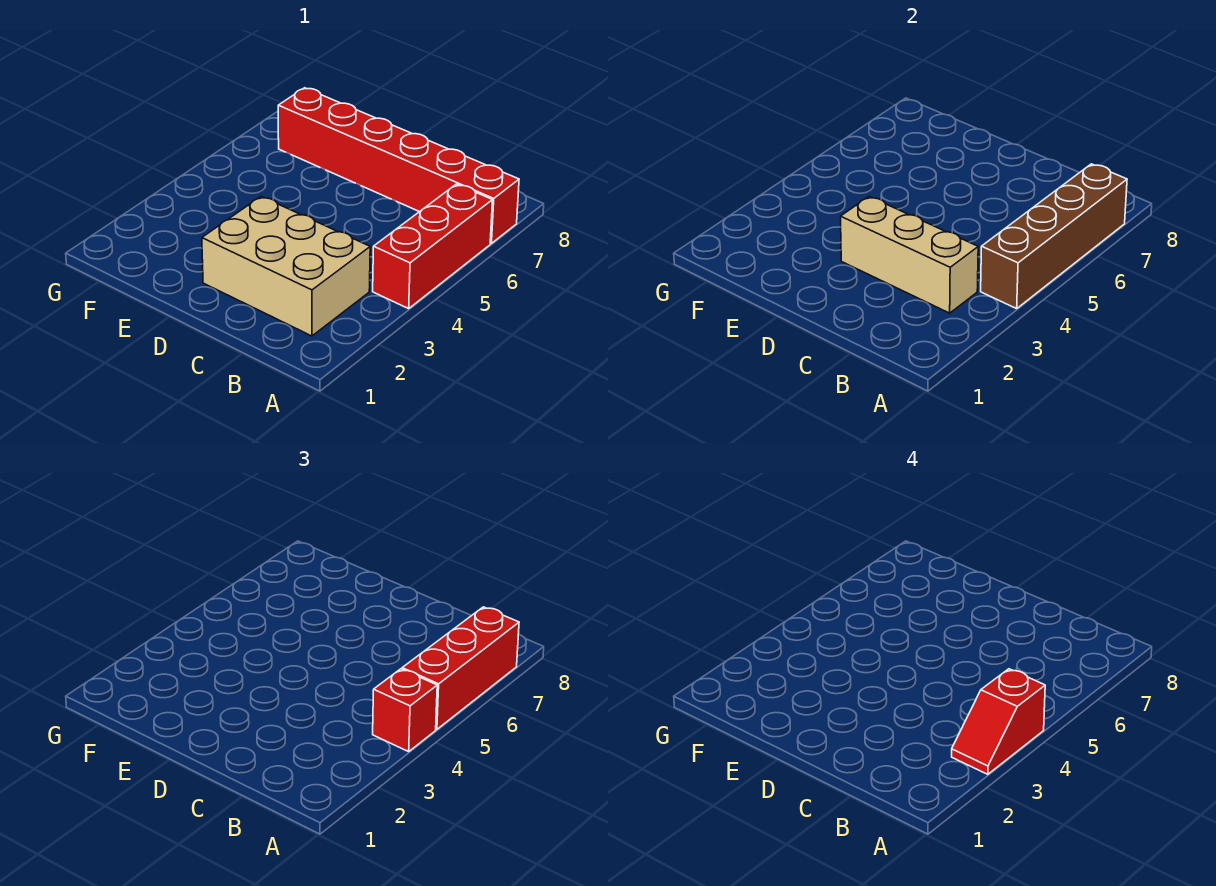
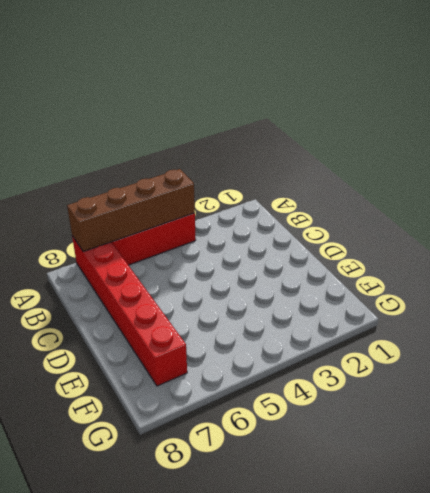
none -> tan 2x3 brick [202,197,370,336]
none -> tan 1x3 brick [841,197,978,313]

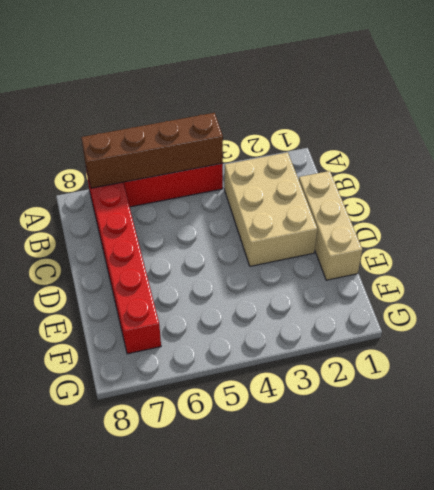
tan 1x3 brick [299,171,362,280] -> tan 1x3 brick moved to [841,197,978,313]
none -> red 1x1 brick [373,669,437,752]
none -> red 1x3 brick [402,607,519,729]

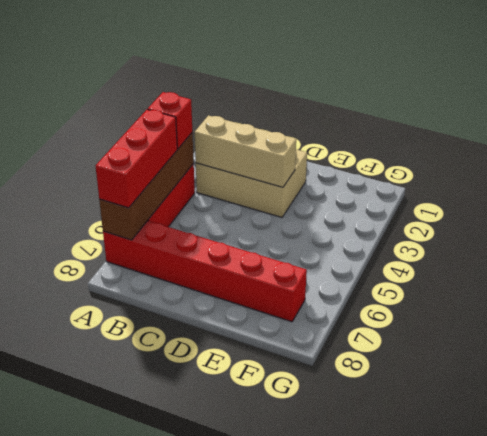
none -> red 1x2 slope [952,669,1045,774]

